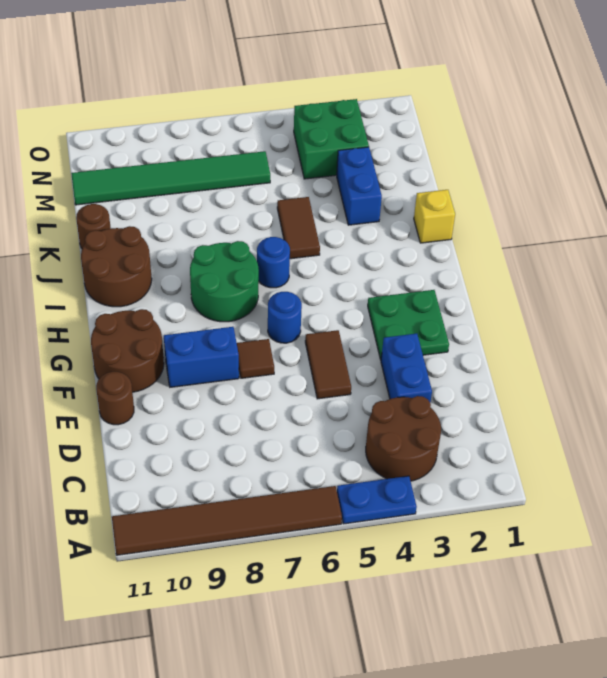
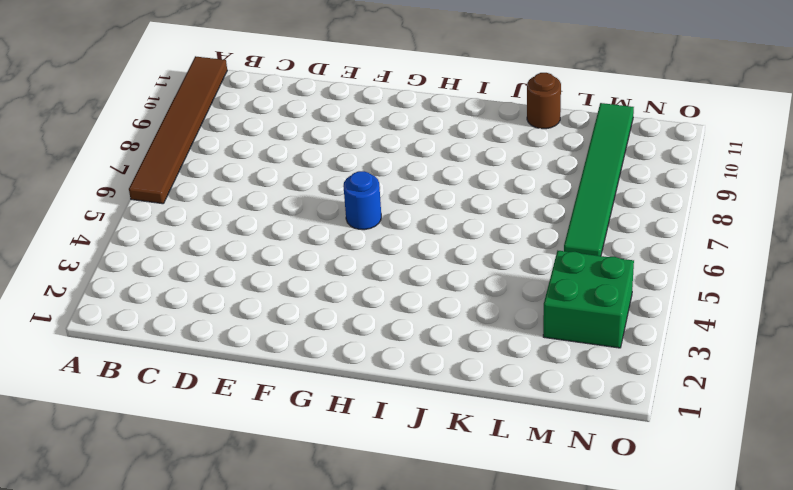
none -> blue 1x2 plate [337,476,417,524]
none -> brown 2x2 round brick [366,396,441,481]
none -> blue 1x2 brick [381,334,432,402]

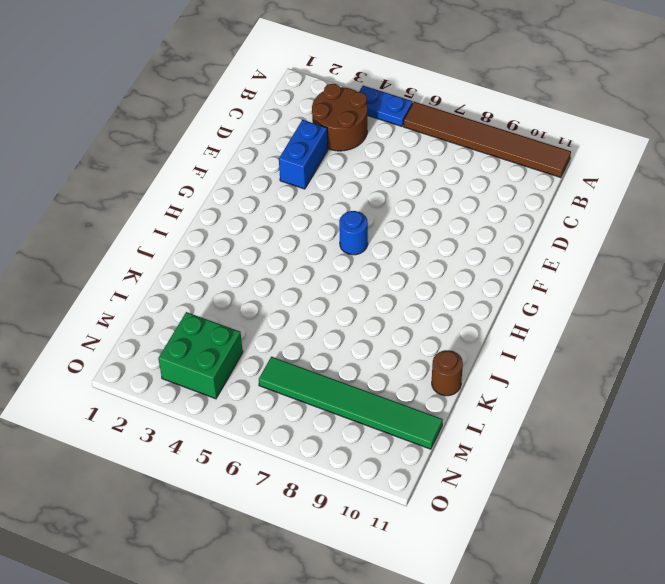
none -> brown 1x2 tile [305,330,351,399]
none -> brown 1x1 round brick [96,372,134,425]
none -> green 2x2 plate [368,290,449,360]

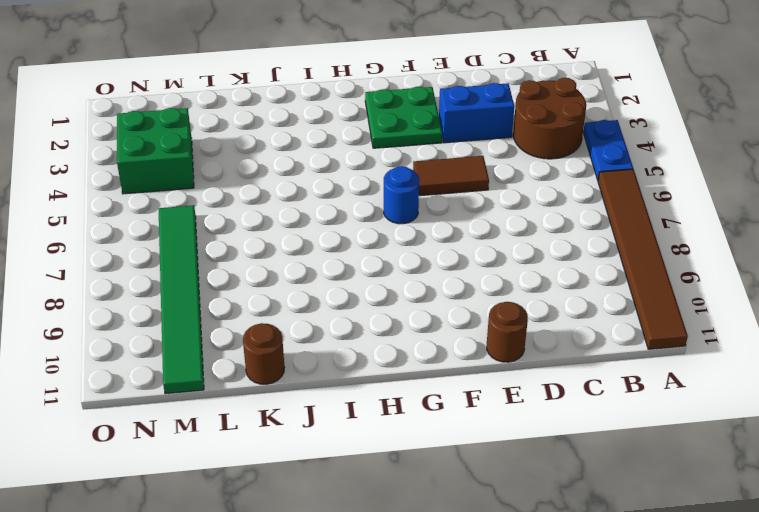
none -> brown 1x1 tile [237,339,274,378]
none -> blue 1x2 brick [164,327,239,387]
none -> brown 2x2 round brick [91,309,164,392]

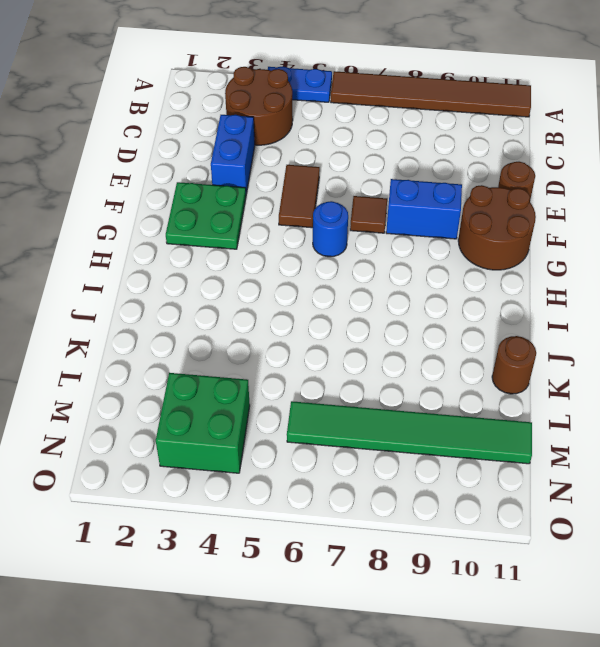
none -> green 2x2 round brick [190,241,259,322]
none -> blue 1x1 round brick [257,237,290,288]
none -> brown 2x2 round brick [81,226,152,307]

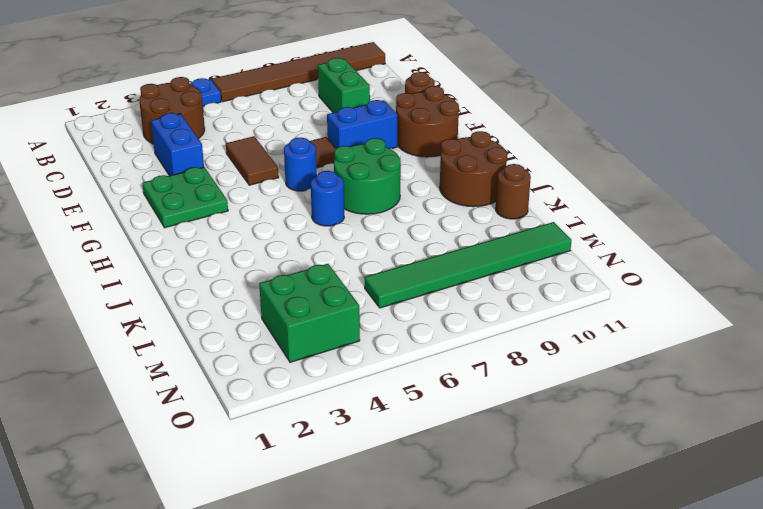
green 1x2 brick [318,58,370,113] -> none
none -> yellow 1x1 brick [414,190,455,243]
none -> brown 1x2 tile [277,197,320,259]
none -> blue 1x2 brick [337,147,382,225]

